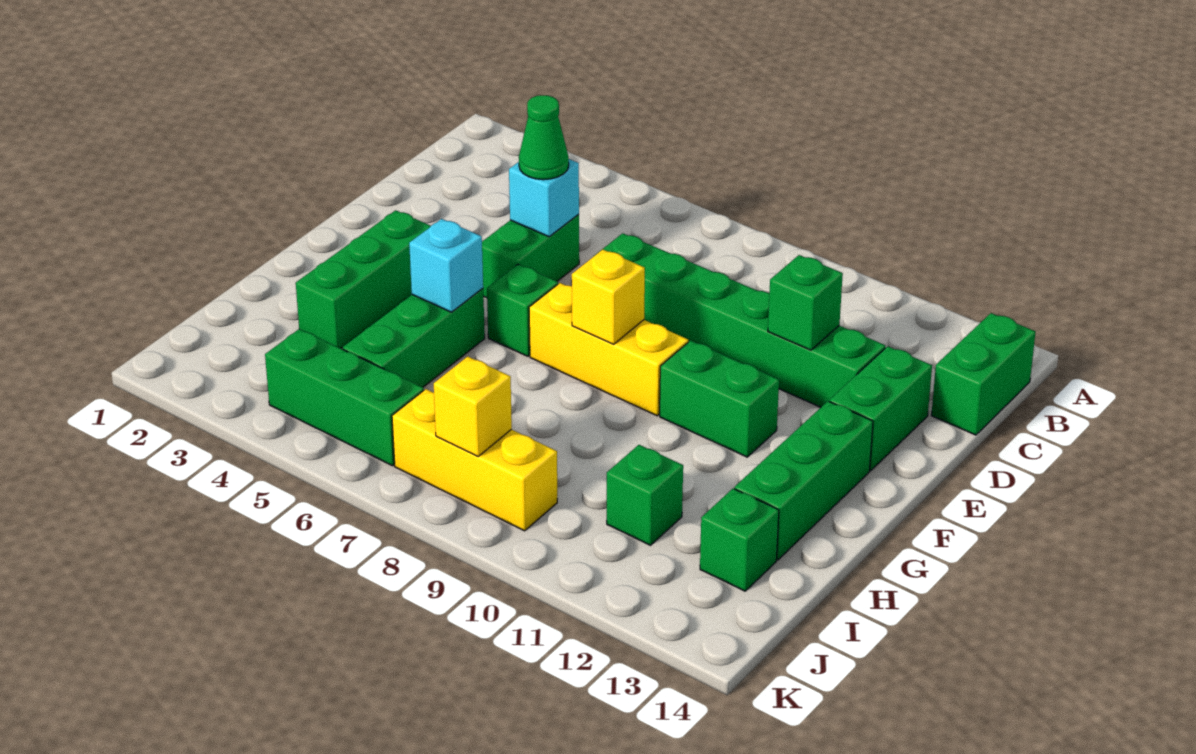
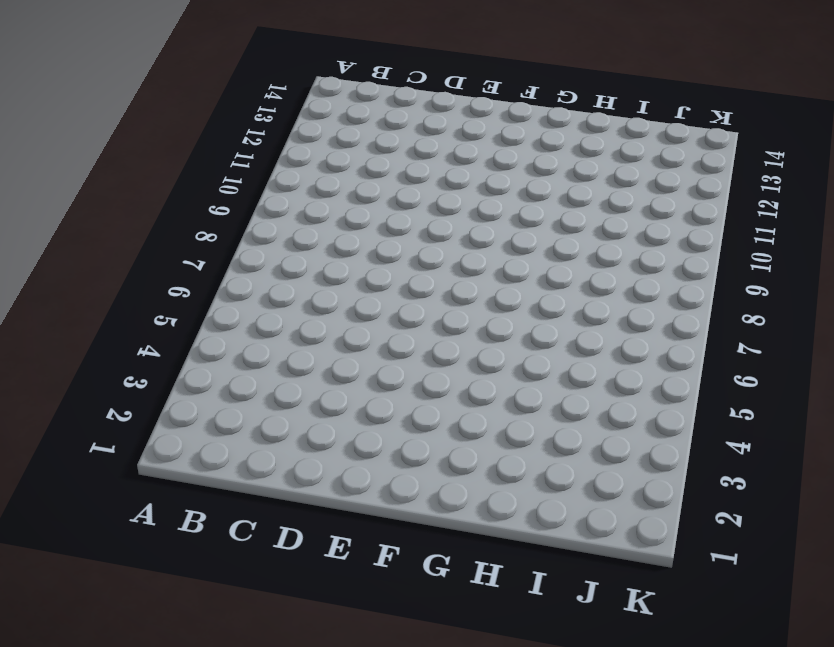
none -> green 1x2 brick [931,313,1035,435]
none -> green 1x2 brick [482,214,579,298]
none -> green 1x6 brick [593,233,885,407]

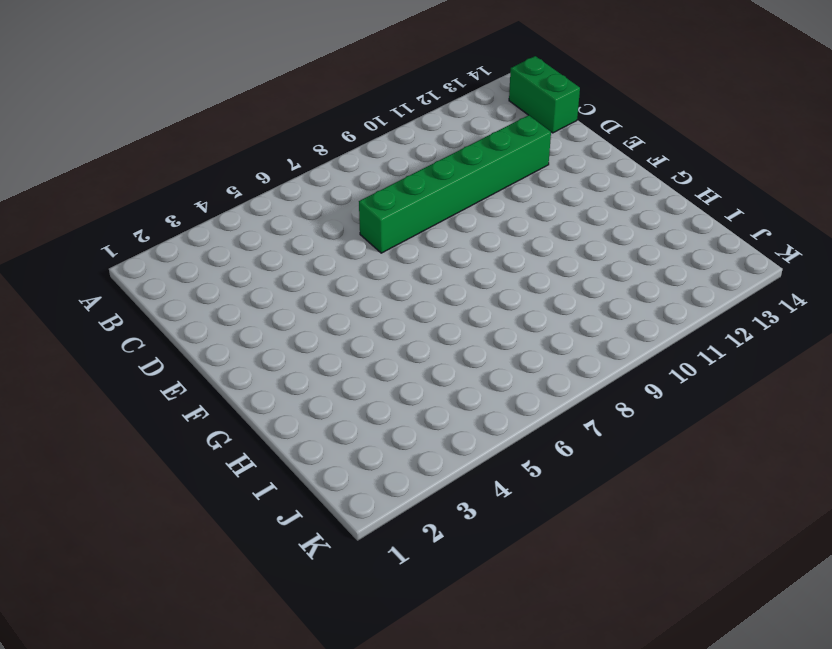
none -> green 1x2 brick [482,214,579,298]
none -> green 1x2 brick [829,346,932,471]
none -> green 1x3 brick [296,210,431,348]

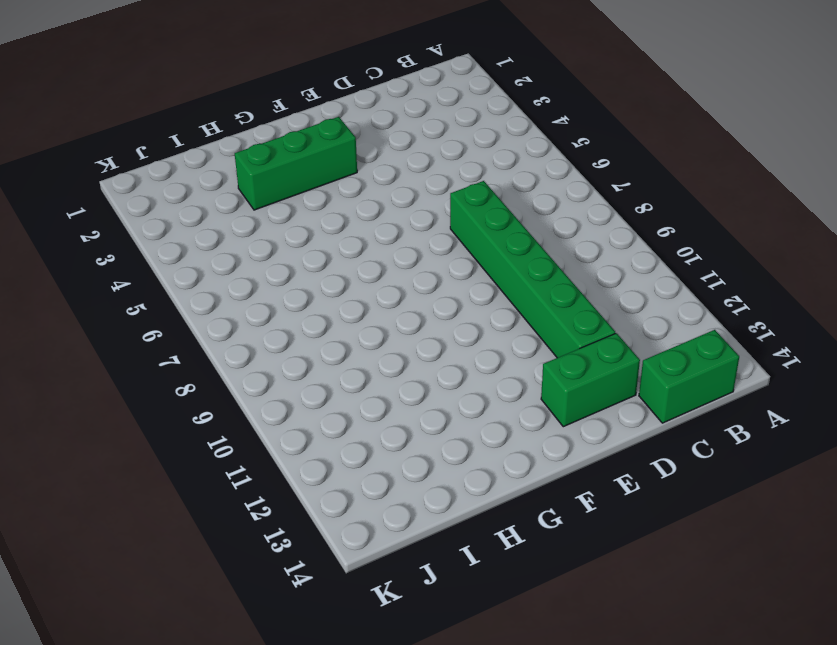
none -> green 1x2 brick [482,214,579,298]
none -> green 1x1 brick [487,264,558,356]
none -> yellow 1x3 brick [529,283,688,416]

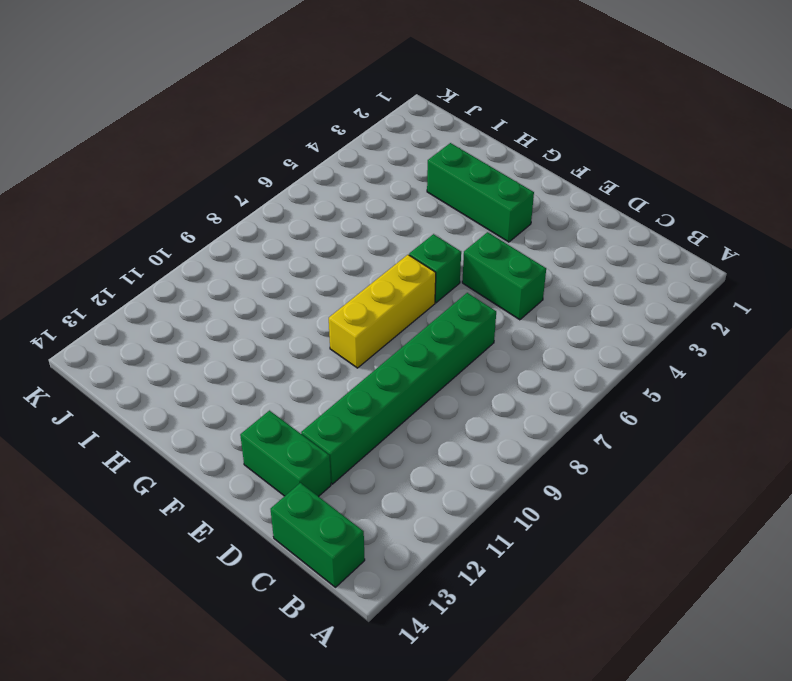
none -> green 1x2 brick [660,340,779,457]
none -> green 1x3 brick [734,401,873,560]
none -> green 1x3 brick [342,289,485,387]

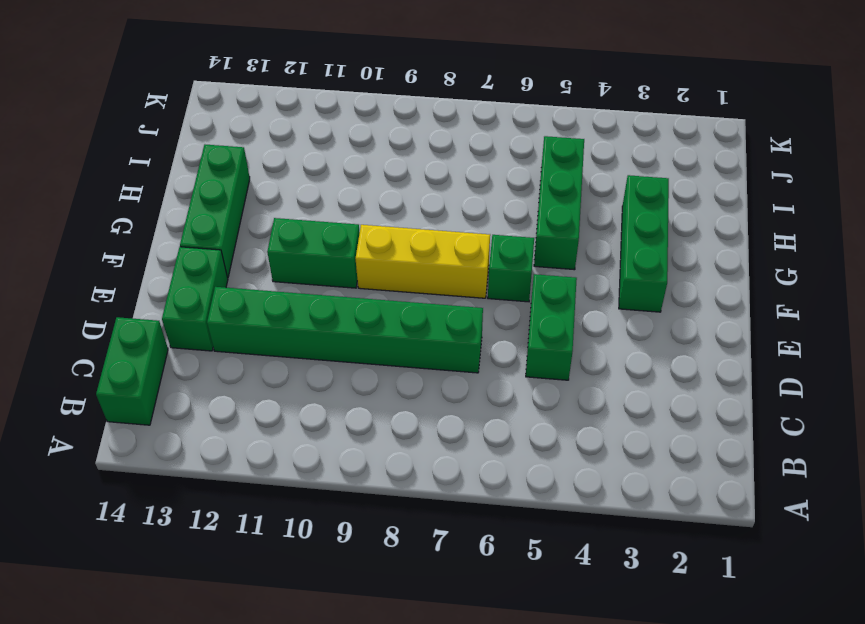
none -> green 1x1 brick [607,445,683,545]
none -> green 1x1 brick [700,489,779,591]
none -> green 1x3 brick [265,329,424,466]

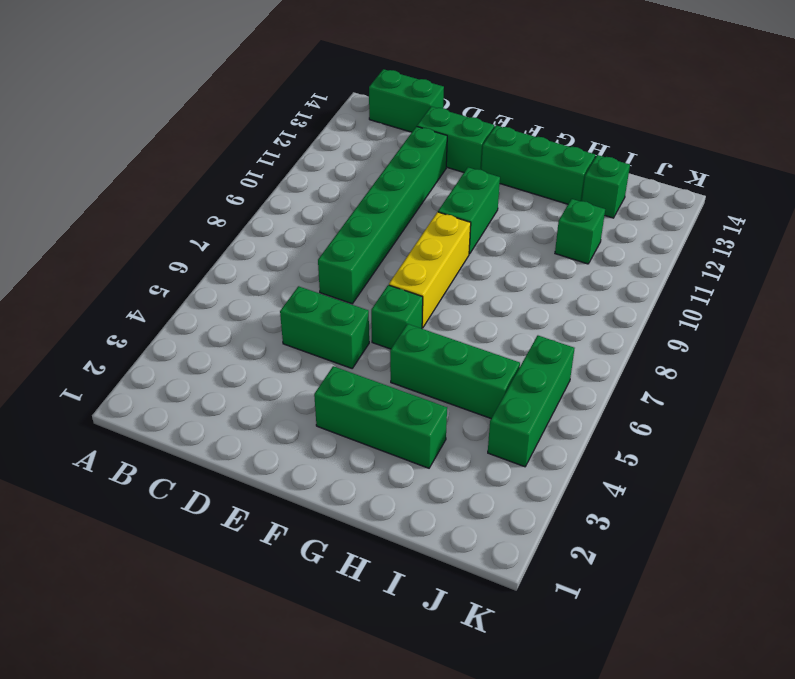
none -> yellow 1x3 brick [392,389,557,531]
none -> cyan 1x1 brick [509,159,579,237]
none -> green 1x1 brick [768,255,843,350]

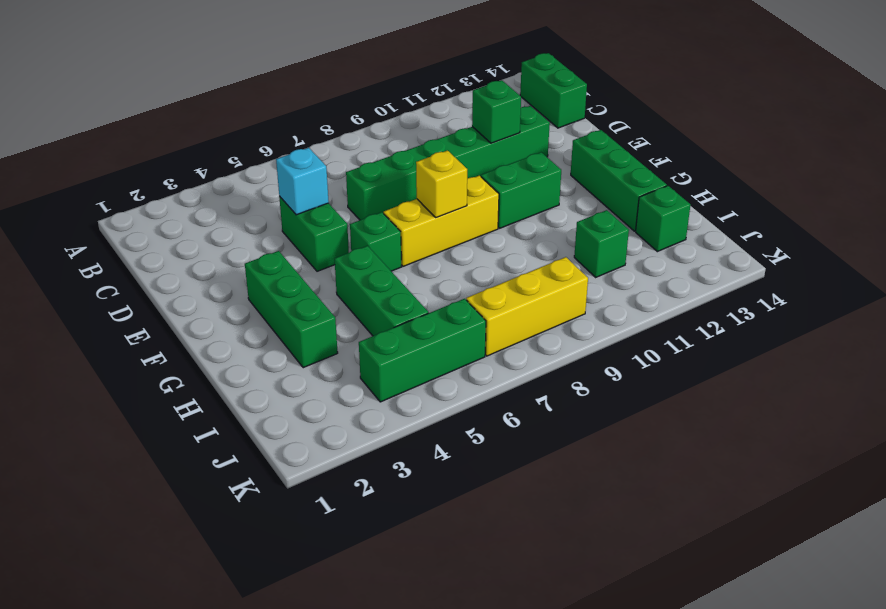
none -> green 1x2 brick [829,346,932,471]
none -> cyan 1x1 brick [409,219,483,312]
none -> yellow 1x1 brick [434,356,512,456]

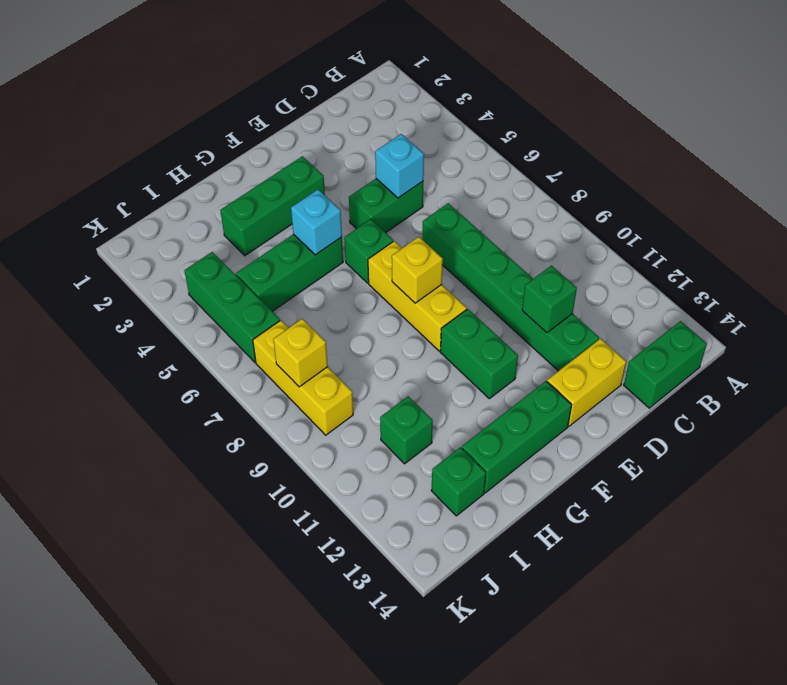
yellow 1x2 brick [547,339,626,426] -> green 1x2 brick [829,346,932,471]
none -> green 1x1 cone [519,95,569,180]

